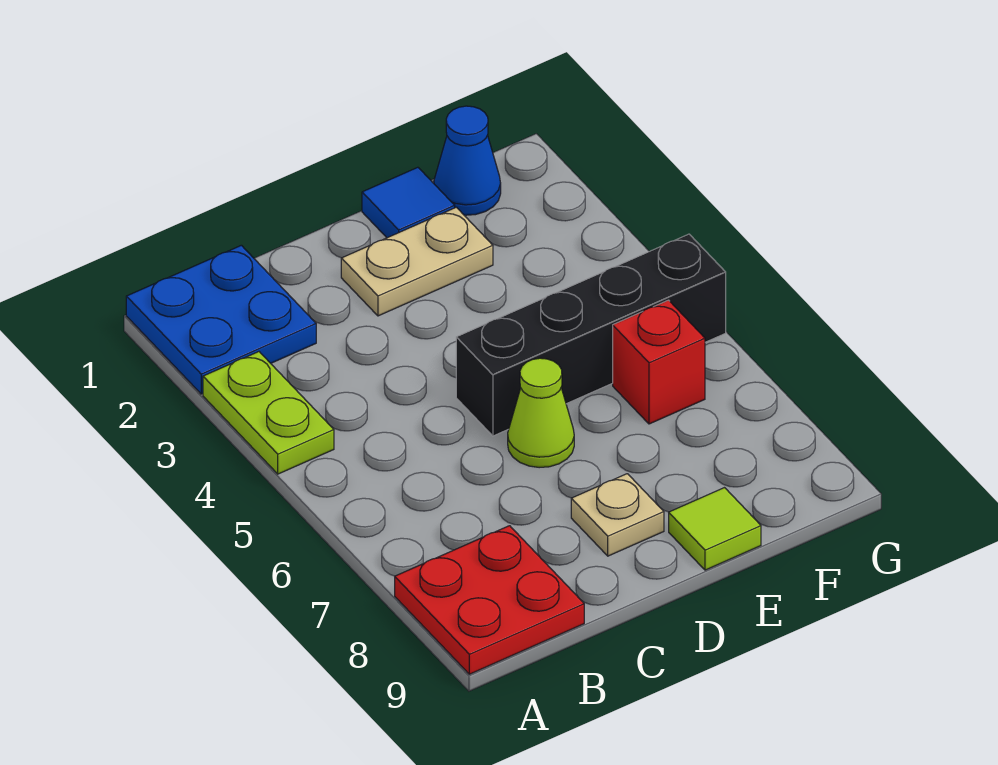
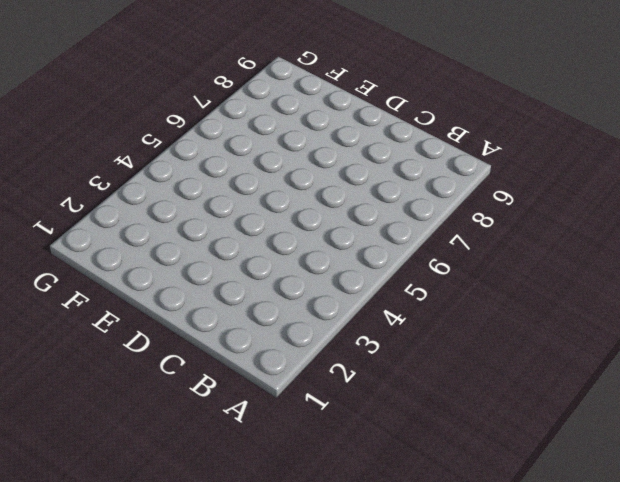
none -> blue 2x2 plate [126,245,316,394]
none -> lime 1x2 plate [203,352,334,474]

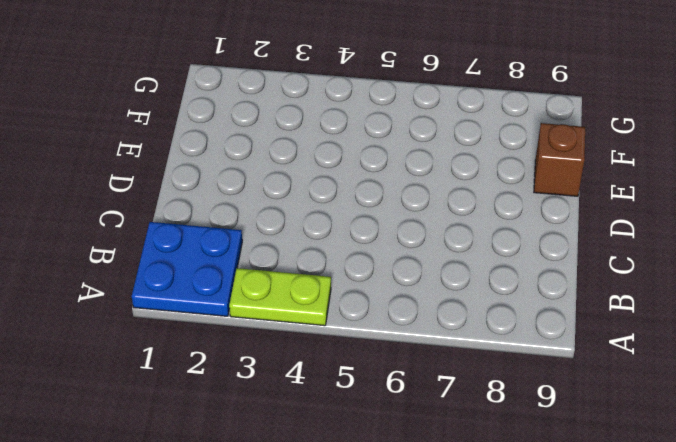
brown 1x1 brick [534,123,585,196] -> lime 1x1 tile [669,488,761,570]
none -> red 2x2 plate [395,526,584,674]
none -> tan 1x2 plate [341,207,493,316]

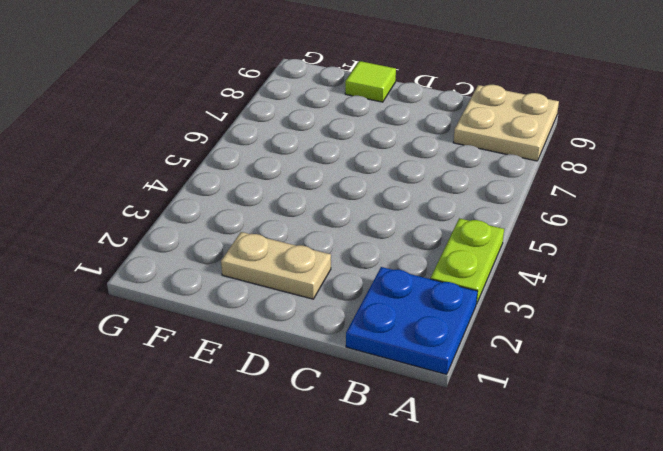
tan 2x2 plate [453,85,559,161] -> red 2x2 plate [395,526,584,674]
none -> black 1x4 brick [456,234,726,436]
none -> lime 1x1 cone [508,358,574,468]

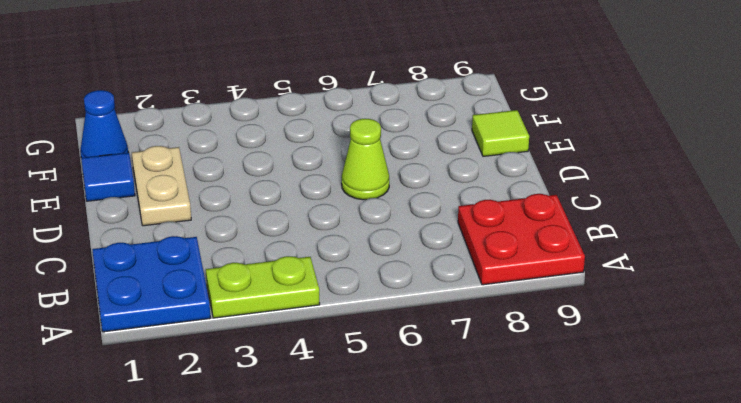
none -> black 1x4 brick [456,234,726,436]
none -> tan 1x1 plate [571,474,664,556]

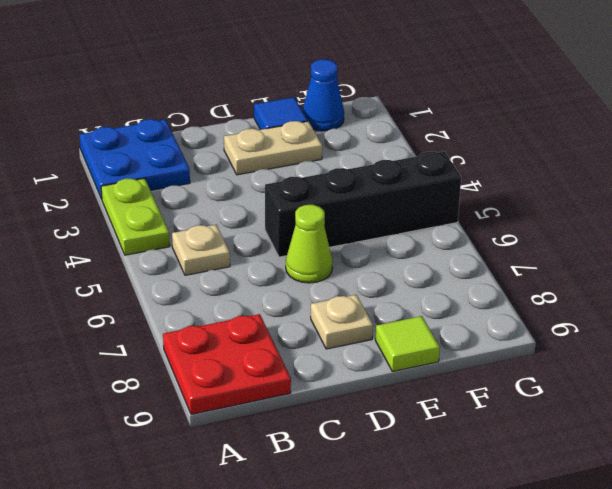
tan 1x1 plate [172,225,230,275] -> none
none -> red 1x1 brick [613,300,705,424]

